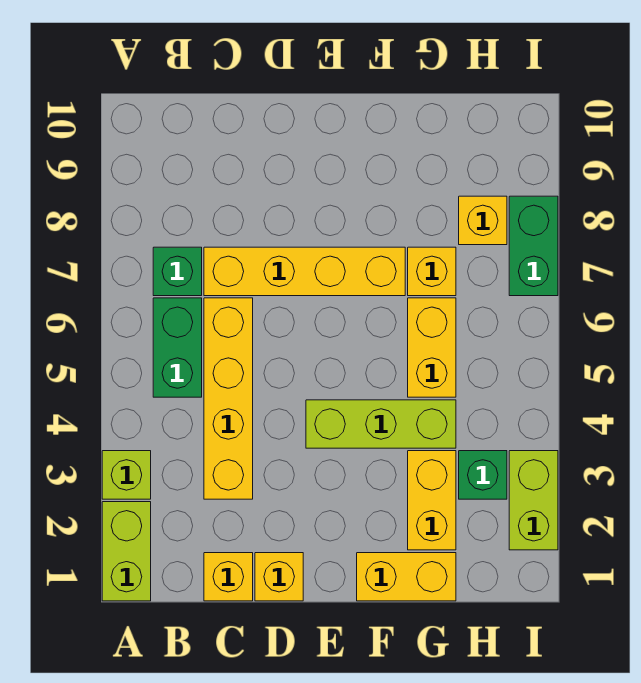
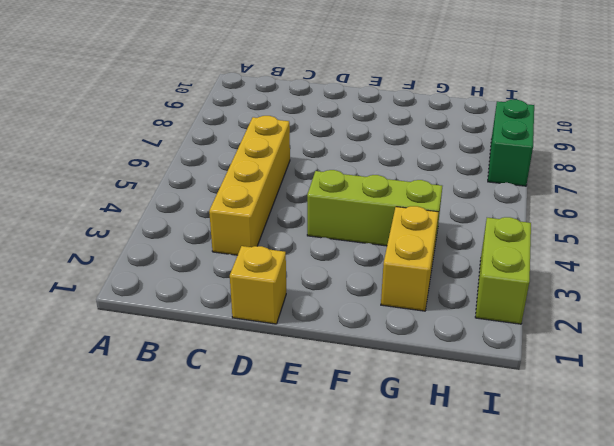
none -> lime 1x2 brick [102,502,151,601]
none -> lime 1x1 brick [102,451,151,499]
none -> green 1x2 brick [153,298,202,397]

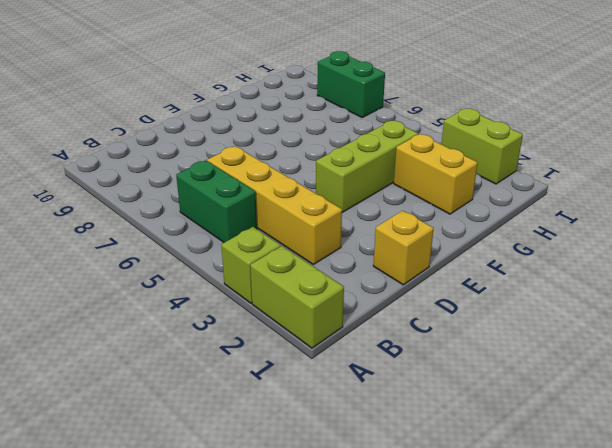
none -> green 1x1 brick [153,247,202,296]
none -> yellow 1x1 brick [204,553,253,601]
none -> yellow 1x4 brick [204,247,405,296]

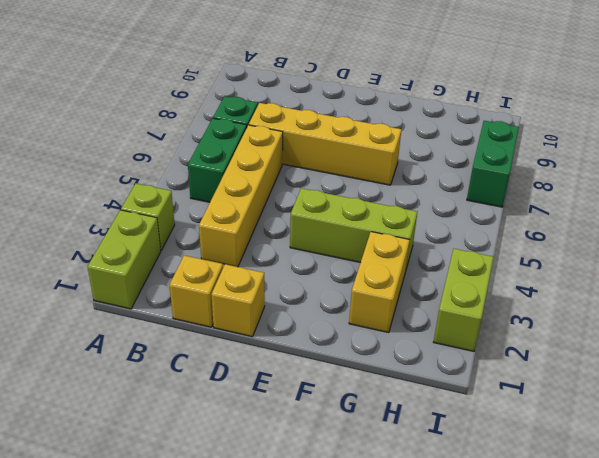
none -> yellow 1x2 brick [357,553,456,601]
none -> yellow 1x2 brick [408,298,456,397]
none -> yellow 1x1 brick [408,247,456,296]

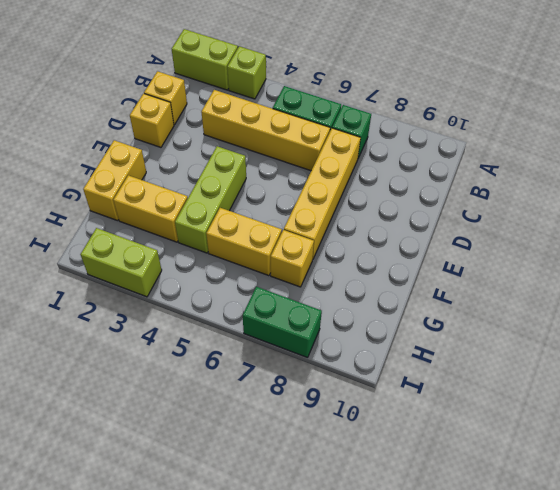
none -> green 1x1 brick [459,451,507,499]
none -> yellow 1x1 brick [459,196,507,245]

